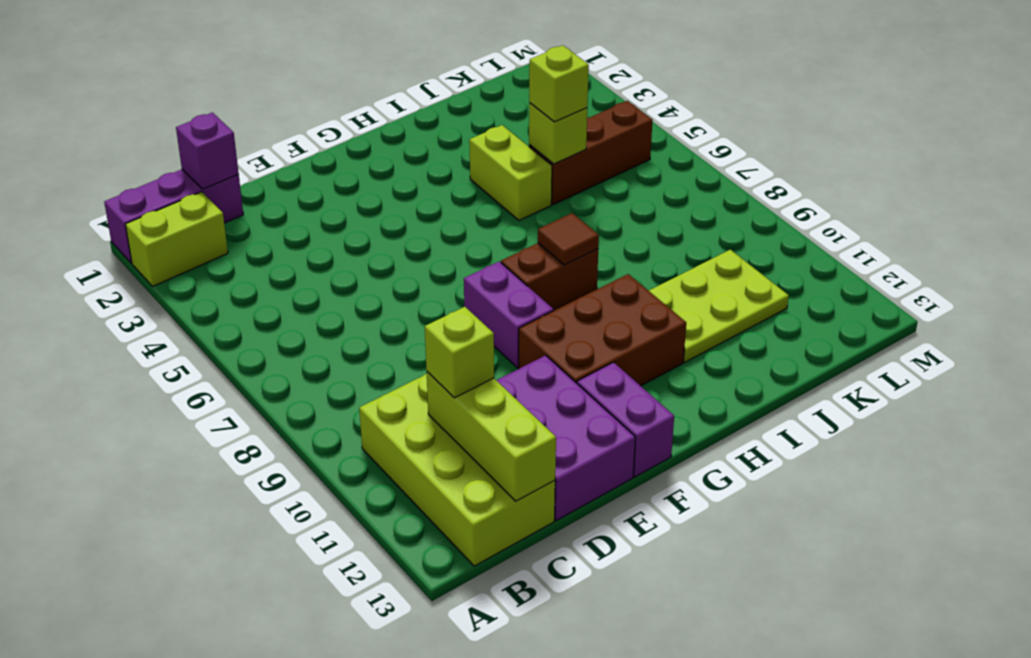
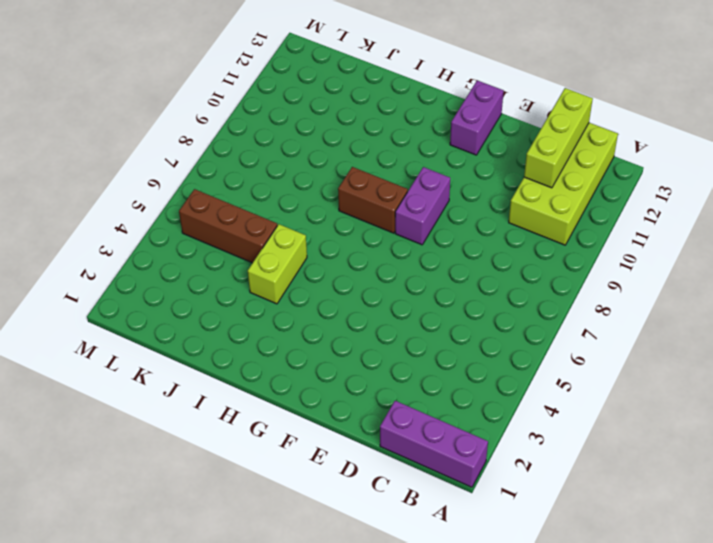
none -> lime 1x2 brick [125,192,228,287]
none -> purple 2x3 brick [496,355,635,521]
none -> brown 2x3 brick [519,274,686,386]

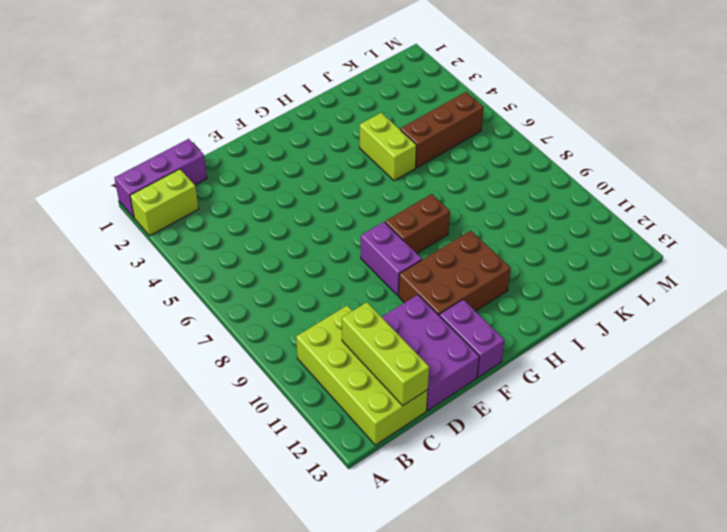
none -> lime 2x3 plate [649,250,789,362]
none -> purple 1x1 brick [176,113,239,189]
none -> brown 1x1 tile [538,213,599,265]

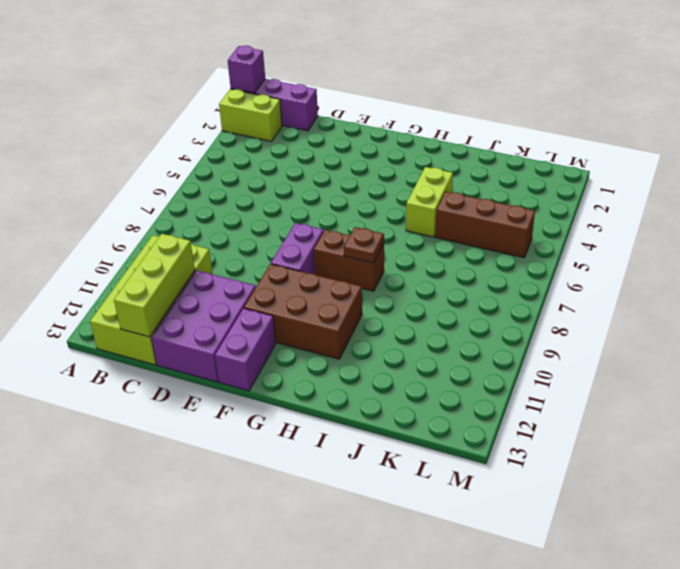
purple 1x1 brick [228,46,265,93] -> purple 1x1 brick moved to [176,113,239,189]
brown 1x1 plate [344,227,384,263] -> brown 1x1 tile [538,213,599,265]
none -> lime 2x3 plate [649,250,789,362]
none -> lime 1x1 brick [529,103,587,164]
none -> lime 1x1 brick [425,307,494,398]

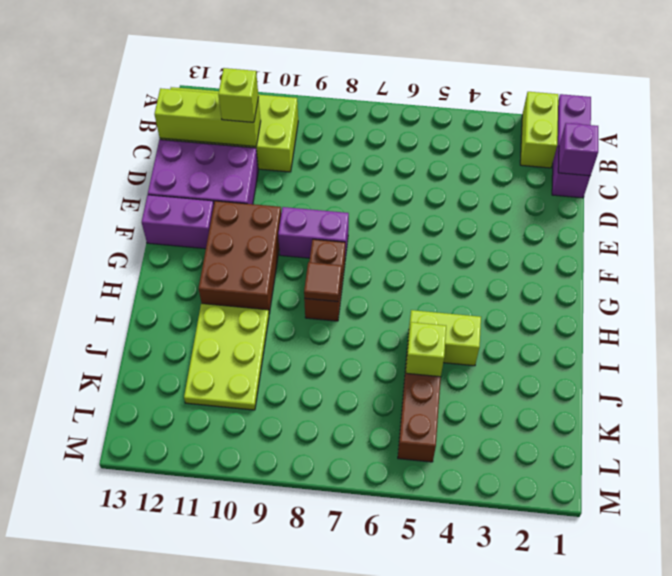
none -> lime 1x1 brick [529,45,589,122]

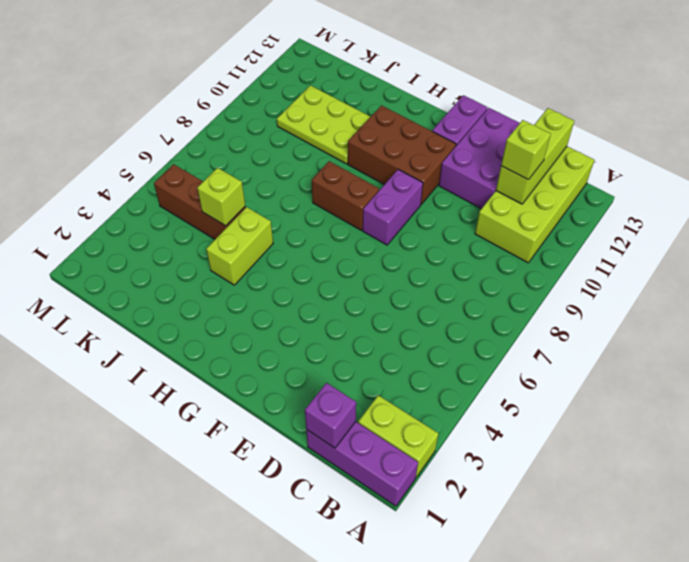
none -> brown 1x1 tile [538,213,599,265]
none -> lime 1x1 brick [529,45,589,122]

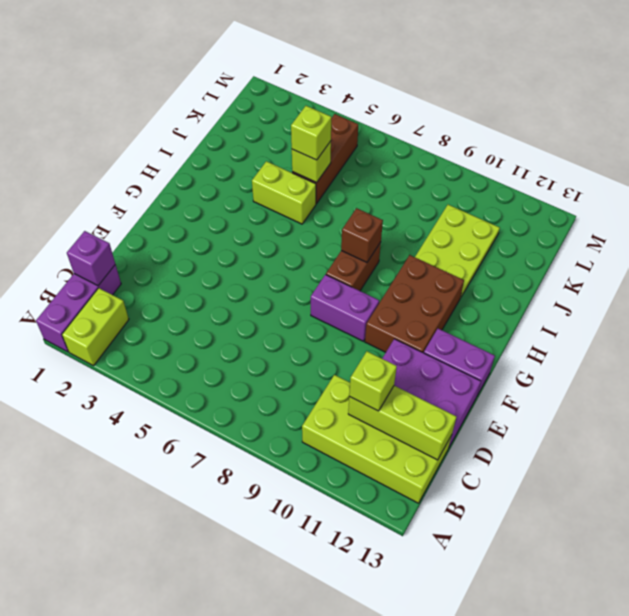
brown 1x1 brick [341,208,383,262] -> brown 1x1 tile [538,213,599,265]

